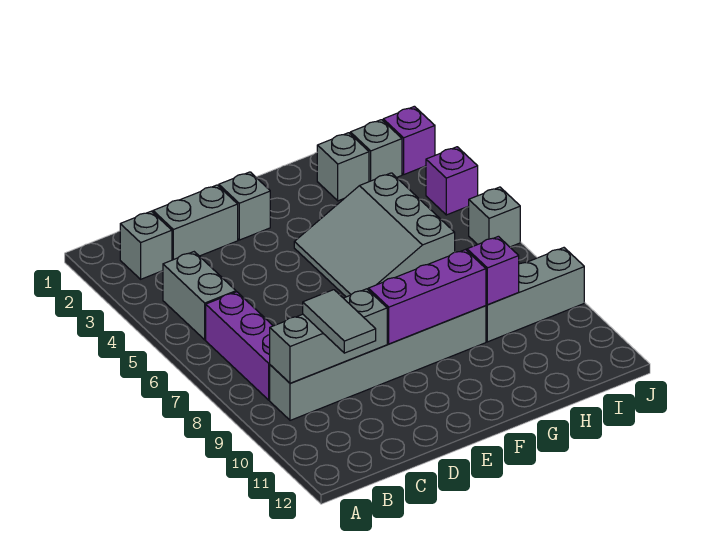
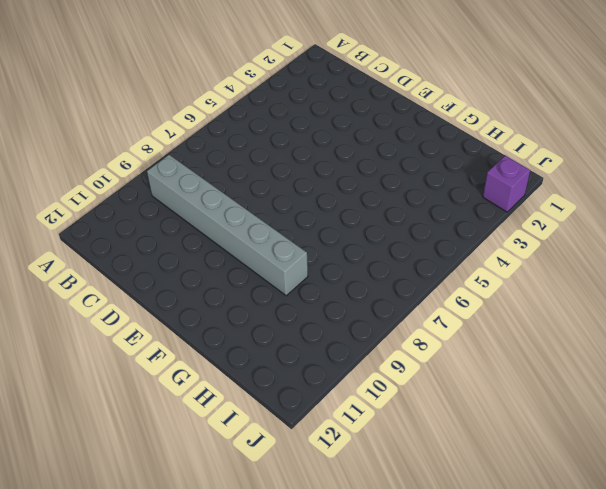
none -> grey 1x1 brick [120,211,172,279]
none -> grey 1x2 brick [163,252,236,340]
none -> purple 1x3 brick [206,292,273,400]

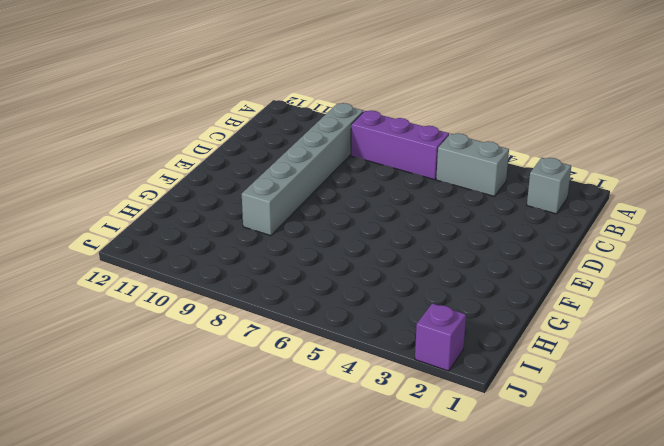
none -> grey 1x2 brick [153,185,238,260]
none -> grey 1x1 brick [219,172,270,240]
none -> grey 3x3 slope [294,173,455,297]

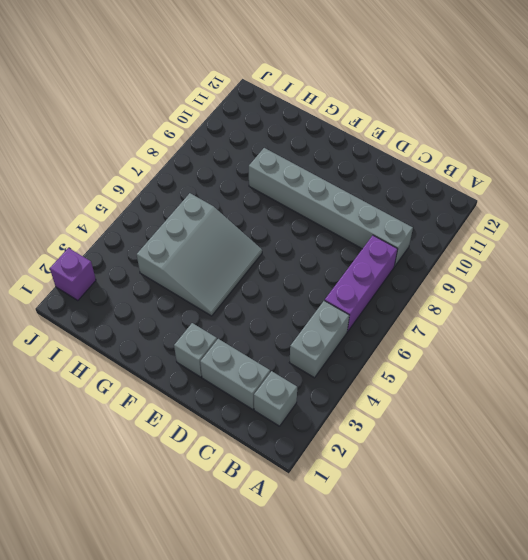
none -> grey 1x1 brick [317,133,369,201]
none -> grey 1x3 brick [486,248,584,342]
none -> grey 1x1 brick [350,120,402,182]

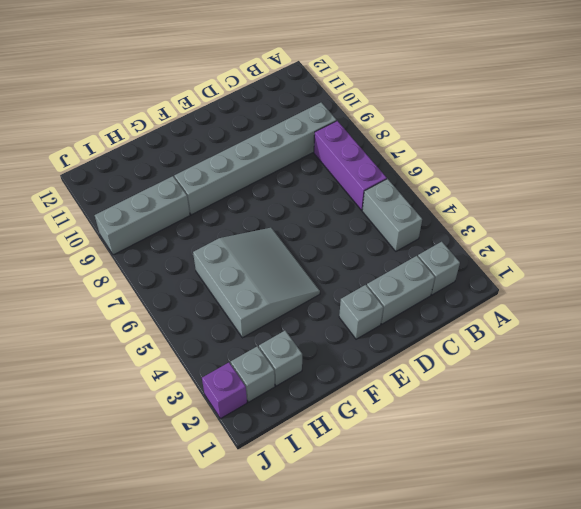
none -> purple 1x1 brick [426,147,478,215]
none -> grey 1x1 brick [469,187,520,247]
none -> grey 1x3 brick [270,289,387,383]

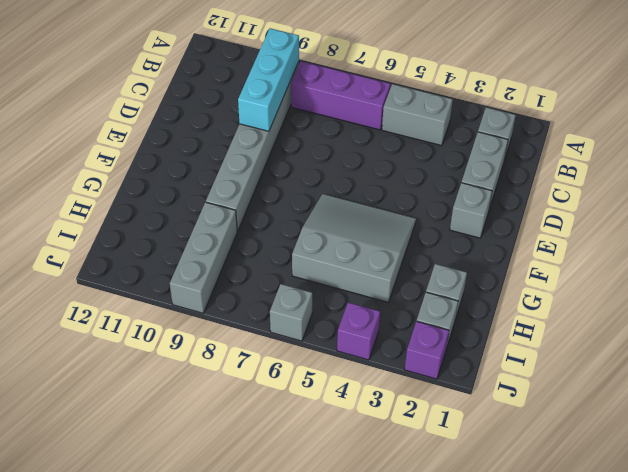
cyan 1x3 brick [238,28,299,131] -> grey 1x3 brick [270,289,387,383]
none -> purple 1x3 brick [368,250,486,344]
none -> purple 1x1 brick [467,236,519,305]
none -> grey 1x2 tile [303,290,376,353]

